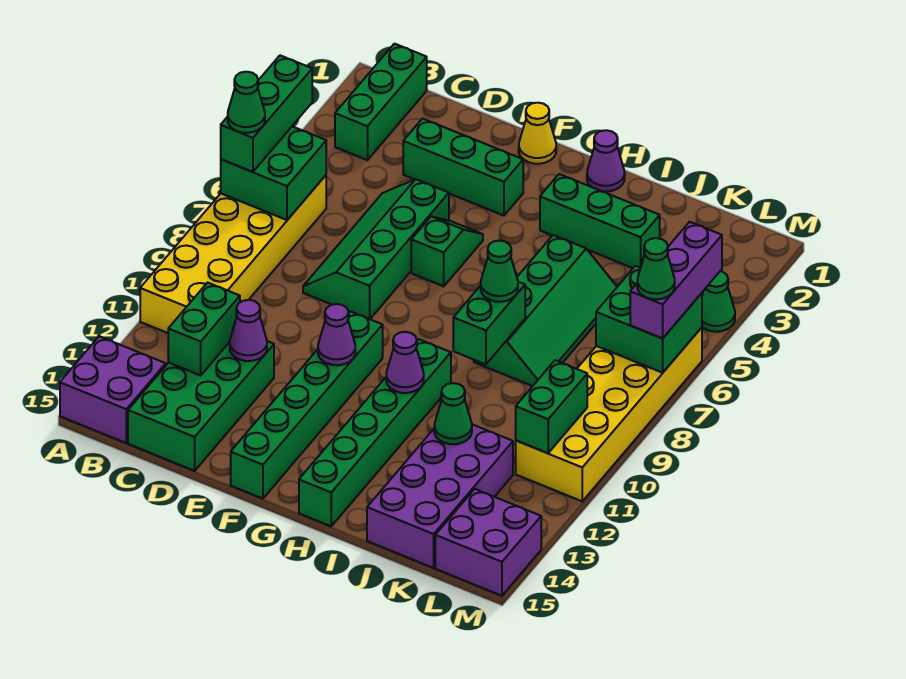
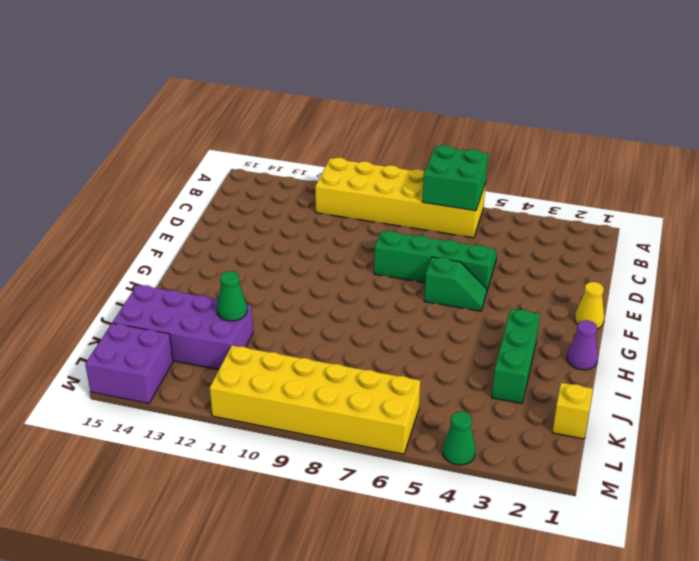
yellow 1x1 brick [552,383,593,439] -> none
none -> purple 2x2 brick [60,336,166,443]
none -> green 1x3 brick [335,44,427,160]
none -> green 2x4 brick [128,341,274,471]
none -> green 1x3 brick [403,119,523,216]

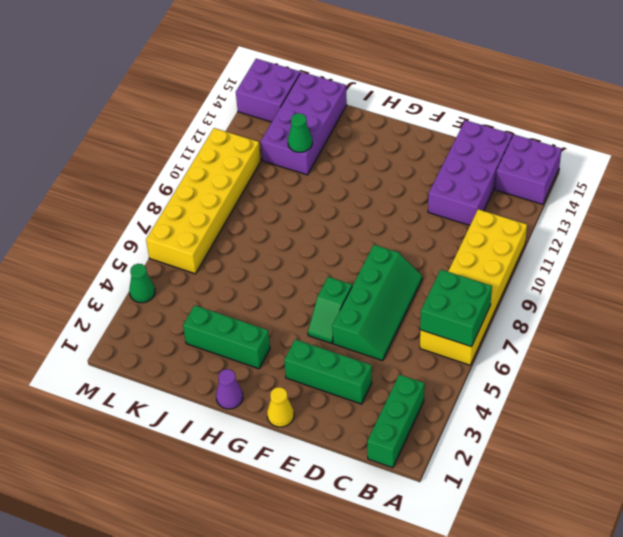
purple 2x4 brick [428,120,512,225] -> green 2x4 brick [128,341,274,471]
none -> green 1x6 brick [231,311,383,499]
none -> green 1x6 brick [299,339,451,526]
none -> green 2x4 slope [474,235,617,386]
none -> green 1x2 brick [168,283,240,375]

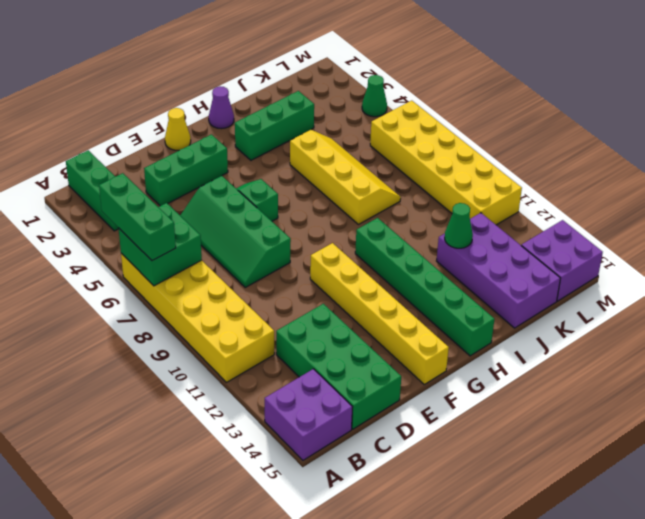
yellow 1x6 brick [310,243,449,384] -> green 1x6 brick [231,311,383,499]
yellow 2x4 slope [290,130,401,224] -> green 2x4 slope [474,235,617,386]
none -> green 1x2 brick [168,283,240,375]
none -> purple 1x1 cone [230,300,267,361]
none -> purple 1x1 cone [318,304,355,365]
none -> purple 1x1 cone [386,332,424,393]

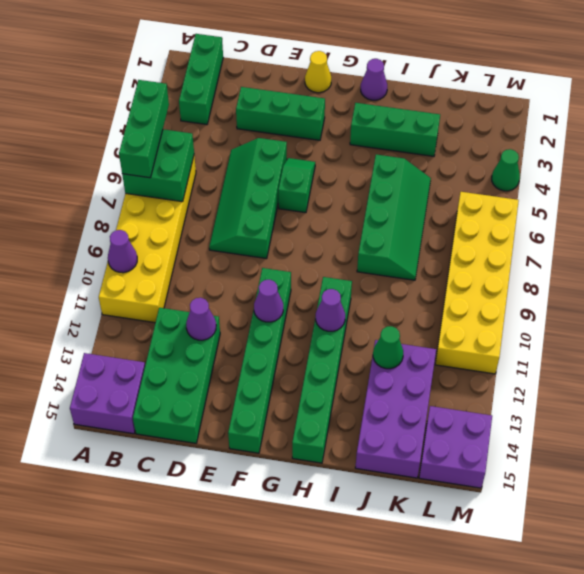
purple 1x1 cone [108,230,137,273] -> none
none -> green 1x2 brick [168,283,240,375]
none -> green 1x2 brick [453,282,525,364]
none -> green 2x2 brick [596,266,702,373]
none -> green 1x2 brick [516,360,587,453]

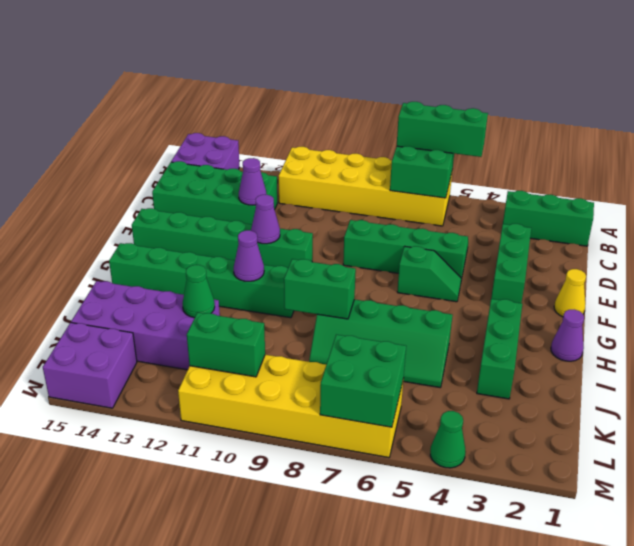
none -> green 1x2 brick [168,283,240,375]
none -> green 1x1 cone [481,241,518,302]
none -> purple 1x3 brick [630,222,722,338]
none -> green 1x1 cone [228,72,265,133]

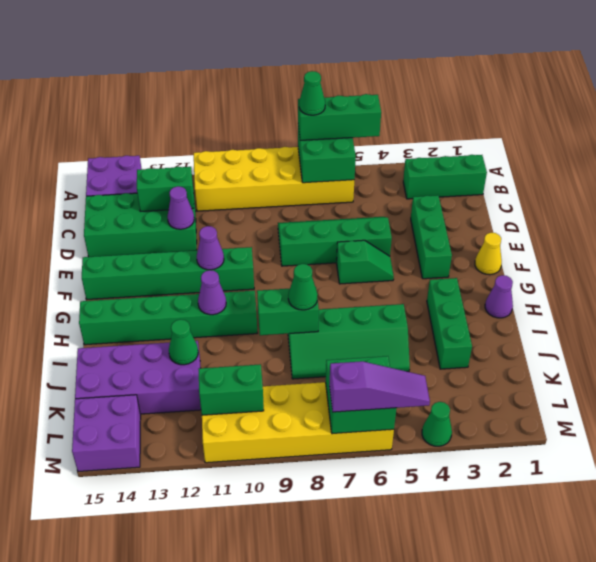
purple 1x3 slope [329,361,430,412] -> purple 1x3 brick [630,222,722,338]
none -> green 1x1 cone [637,238,675,299]

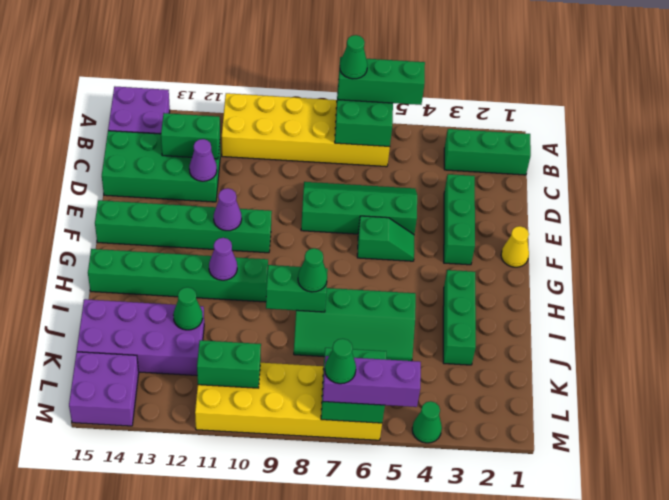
none -> purple 1x1 cone [587,130,625,192]

